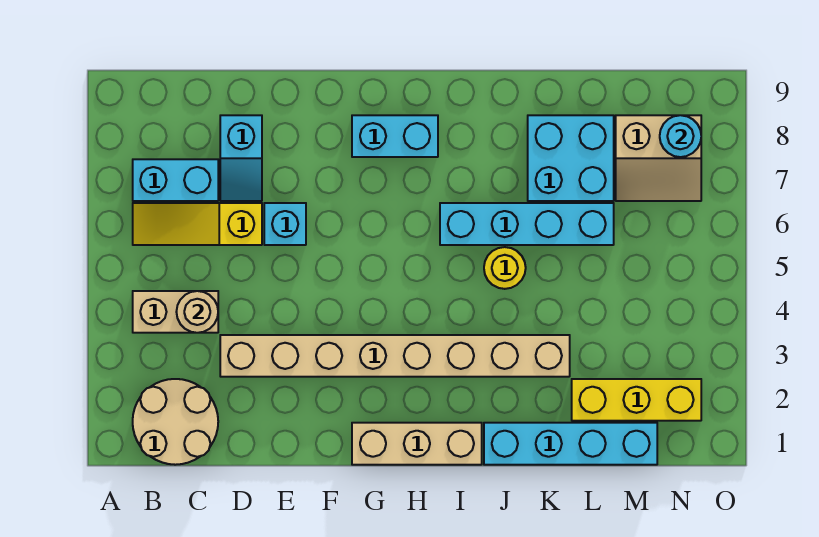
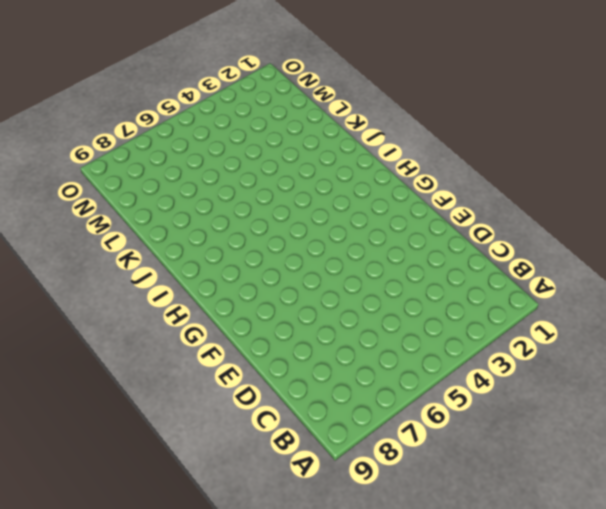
none -> tan 2x2 round brick [133,379,218,465]
none -> tan 1x2 brick [133,291,218,333]
none -> yellow 1x3 slope [133,203,262,245]

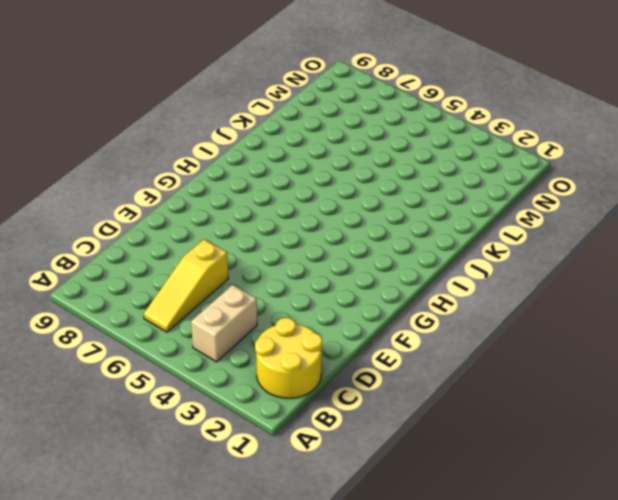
yellow 2x2 round brick [255,318,322,398] -> tan 2x2 round brick [133,379,218,465]
none -> cyan 1x2 brick [133,159,218,201]
none -> tan 1x8 brick [220,335,570,377]
none -> cyan 1x2 slope [220,115,262,201]

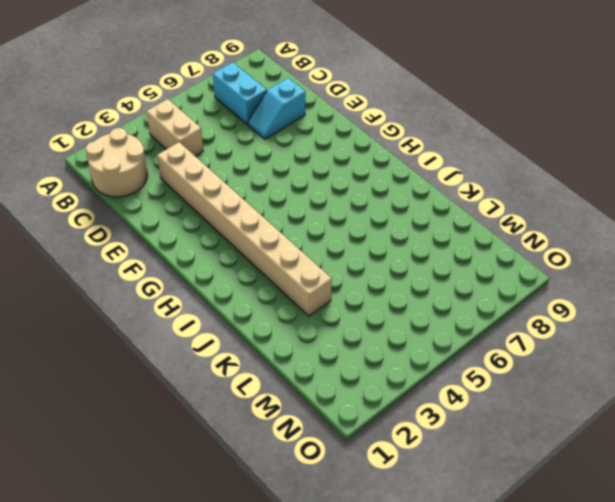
none -> yellow 1x3 slope [133,203,262,245]
none -> cyan 1x1 brick [264,203,306,245]
none -> tan 1x3 brick [352,423,482,465]

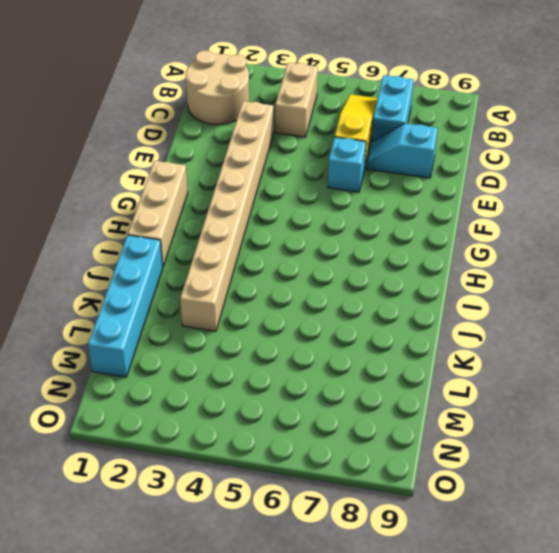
none -> cyan 1x2 brick [352,115,438,157]
none -> cyan 1x4 brick [440,203,614,245]
none -> yellow 1x1 round brick [484,247,526,289]

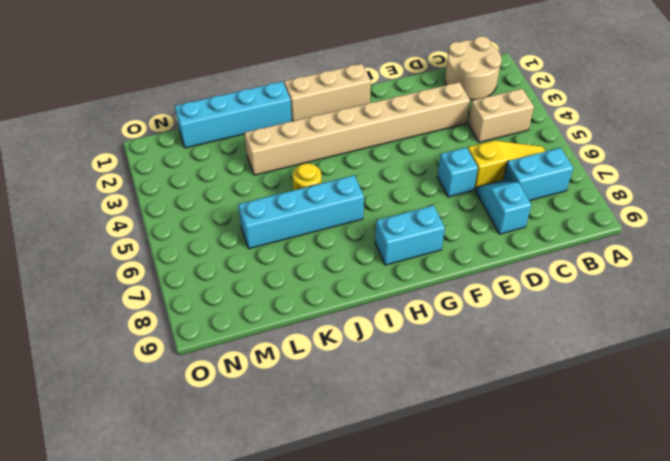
none -> cyan 2x2 brick [528,115,614,201]
none -> yellow 1x3 brick [572,379,701,421]
none -> tan 2x2 slope [616,115,701,201]

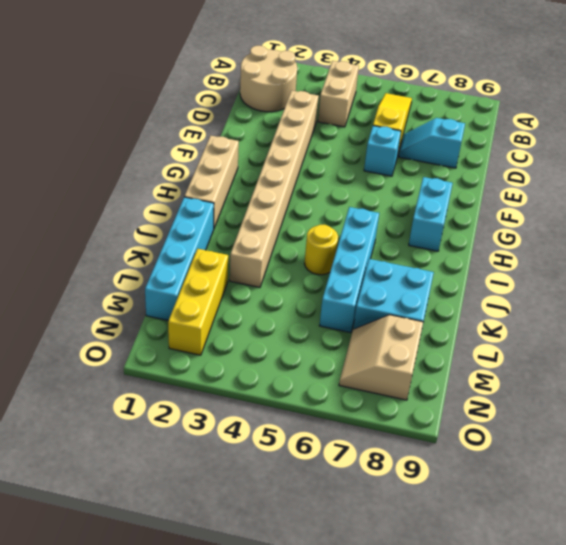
none -> cyan 1x2 brick [133,159,218,201]
none -> tan 1x1 round brick [176,291,218,333]
none -> cyan 1x1 round brick [660,115,701,157]

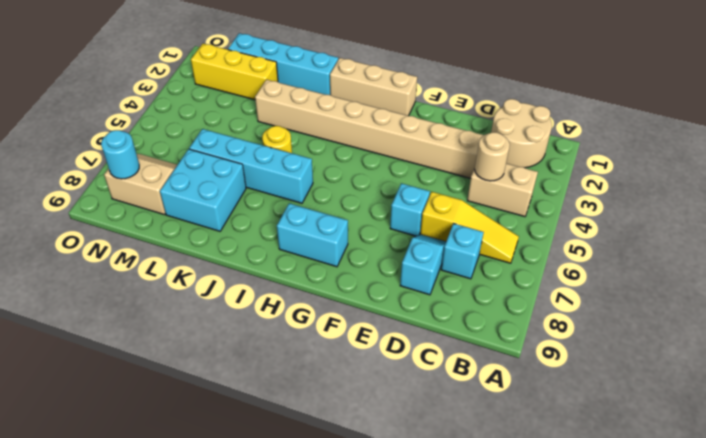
cyan 1x1 brick [441,224,484,279] -> cyan 1x2 brick [133,159,218,201]

